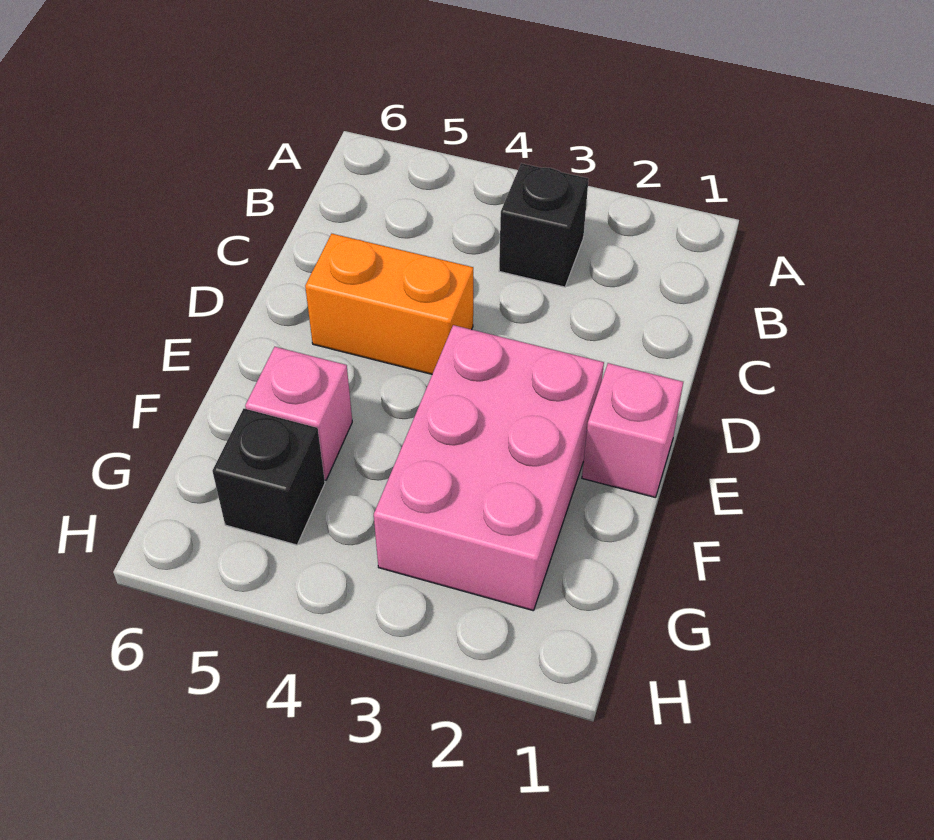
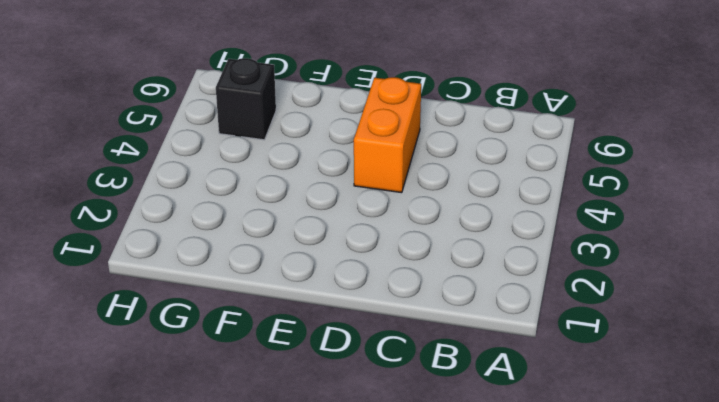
none -> black 1x1 brick [499,163,589,287]
none -> pink 1x1 brick [582,363,683,497]

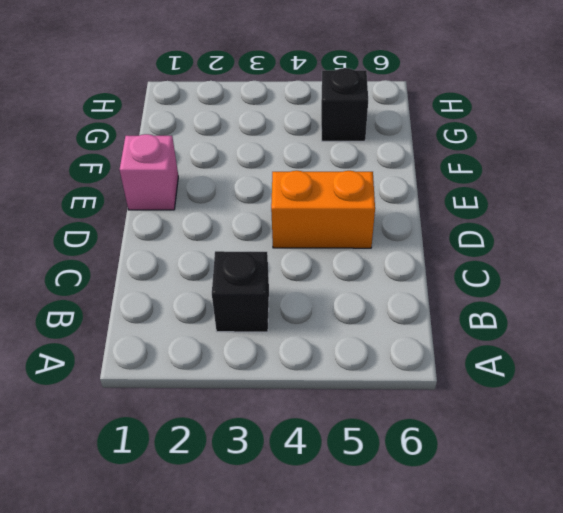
none -> pink 2x3 brick [374,325,604,611]
none -> pink 1x1 brick [245,347,352,480]

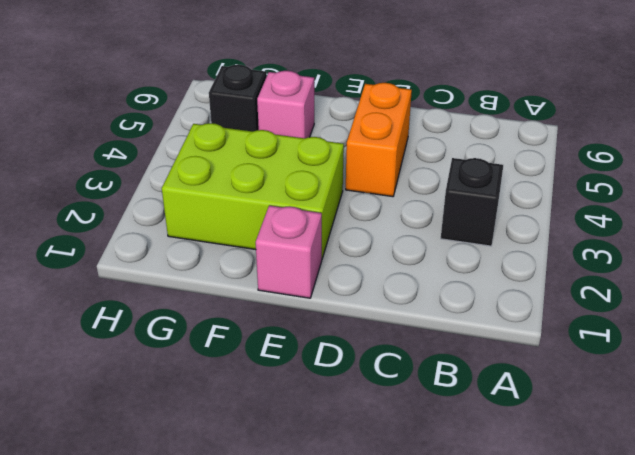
lime 2x3 brick [162,123,344,258] -> pink 2x3 brick [374,325,604,611]

